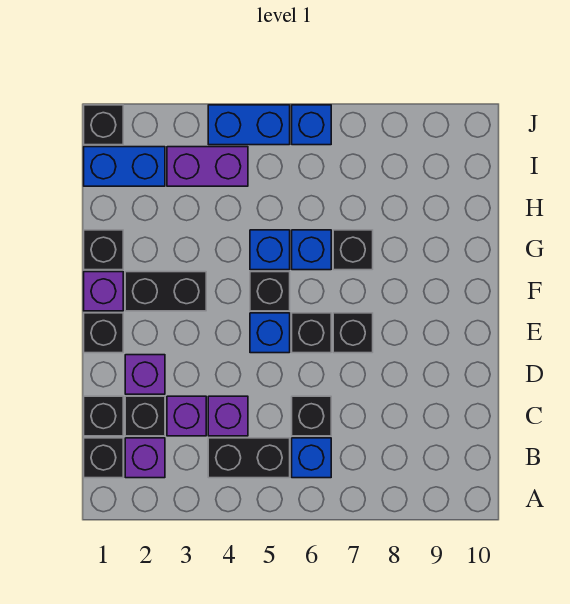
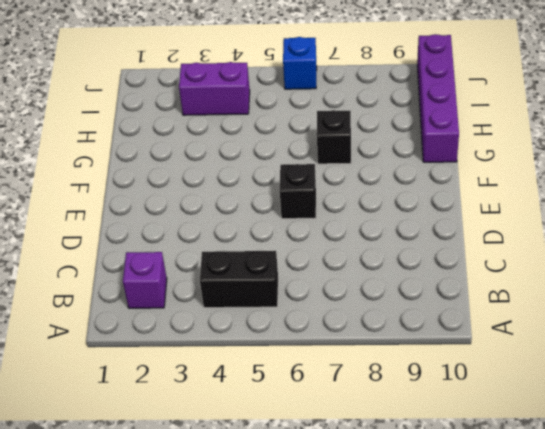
purple 1x4 brick [417,34,459,162] -> none
none -> black 1x1 brick [84,438,123,478]
none -> blue 1x1 brick [292,438,331,478]
none -> black 1x1 brick [84,396,123,436]

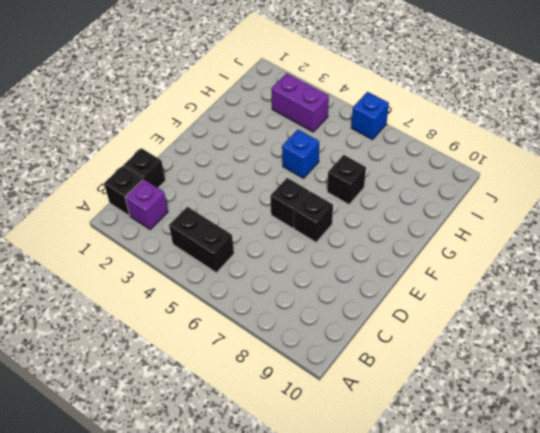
none -> blue 1x1 brick [292,438,331,478]
none -> black 1x1 brick [125,396,165,436]
none -> purple 1x1 brick [167,396,206,436]

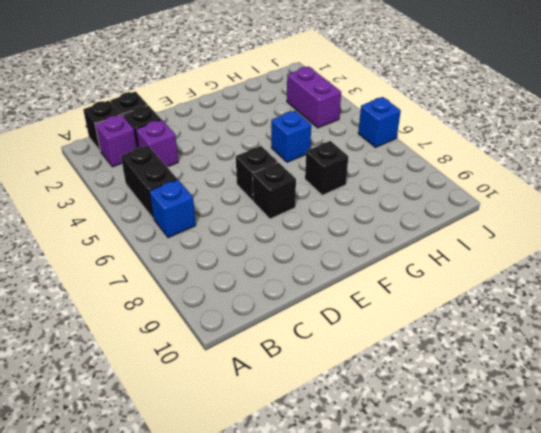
none -> purple 1x1 brick [208,396,248,436]
none -> black 1x1 brick [292,396,331,436]
none -> purple 1x1 brick [125,355,165,394]

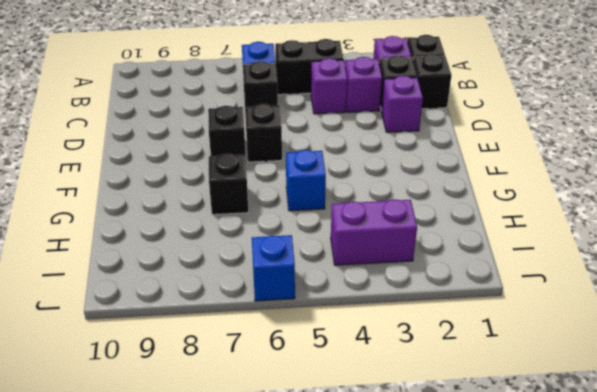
none -> black 1x1 brick [84,313,123,353]
none -> blue 1x1 brick [250,313,290,353]
none -> purple 1x1 brick [84,272,123,311]

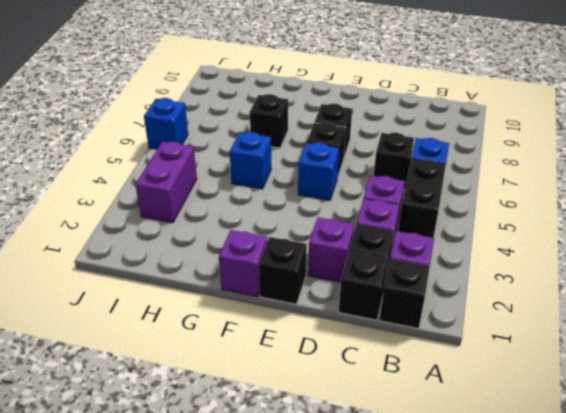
none -> black 1x2 brick [125,272,206,311]
none -> black 1x1 brick [250,272,290,311]
none -> black 1x1 brick [84,230,123,270]

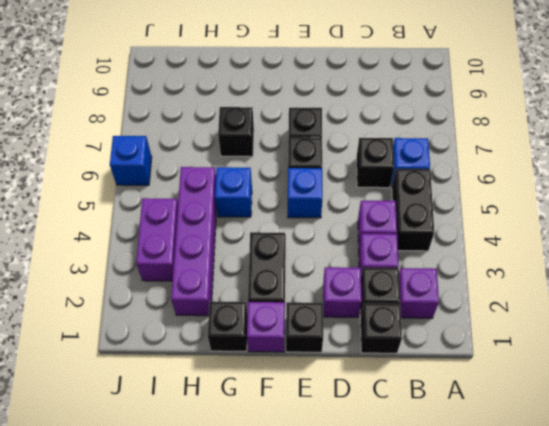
purple 1x4 brick [171,167,217,316] -> none
none -> black 1x1 brick [84,438,123,478]
none -> black 1x1 brick [250,272,290,311]
none -> blue 1x1 brick [292,230,331,270]

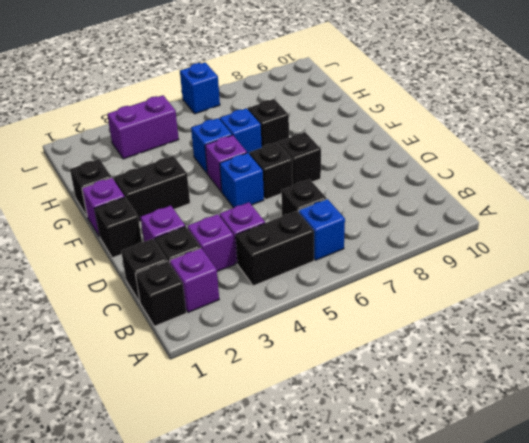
purple 1x1 brick [205,135,247,192] -> black 1x1 brick [250,272,290,311]
none -> blue 1x2 brick [84,147,165,186]
none -> black 1x1 brick [84,105,123,145]
none -> blue 1x2 brick [208,105,290,145]

